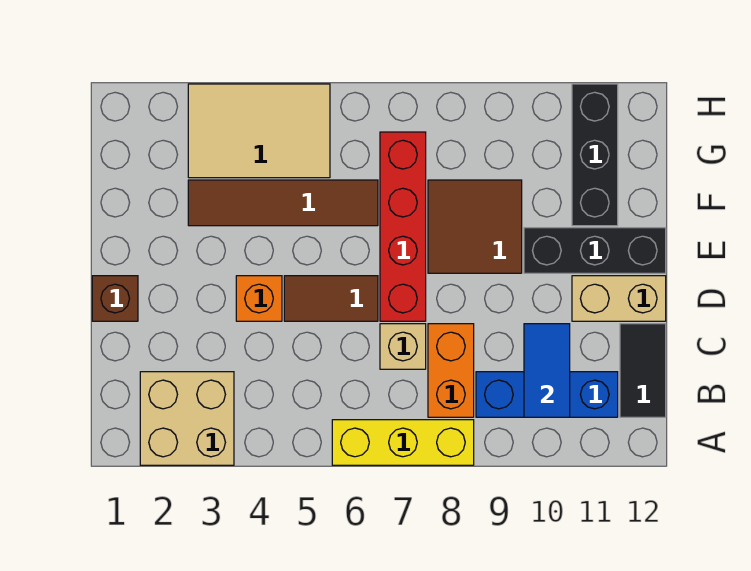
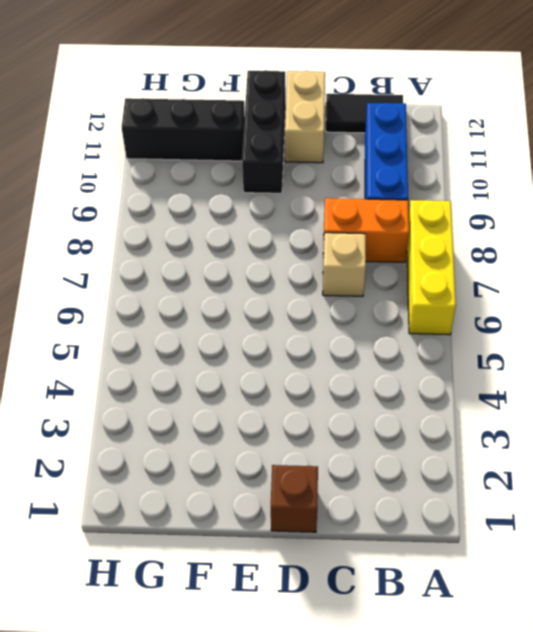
none -> tan 2x2 brick [140,372,234,465]
none -> orange 1x1 brick [236,276,282,321]
none -> brown 1x2 tile [284,276,378,321]

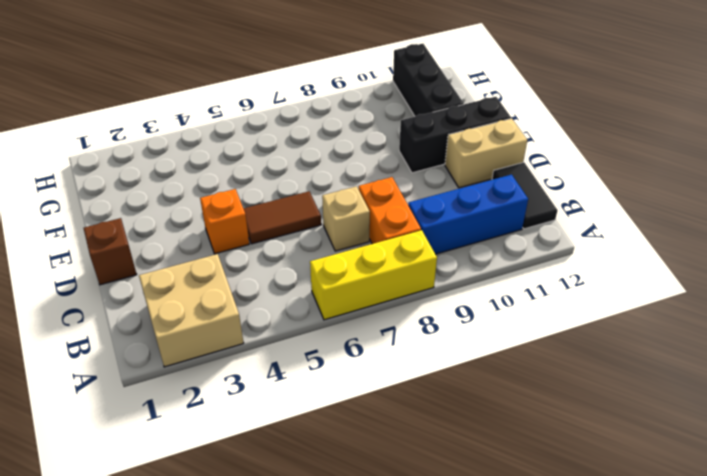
none -> red 1x4 brick [380,132,426,321]
none -> brown 2x2 tile [428,180,522,273]
none -> brown 1x4 tile [188,180,378,226]

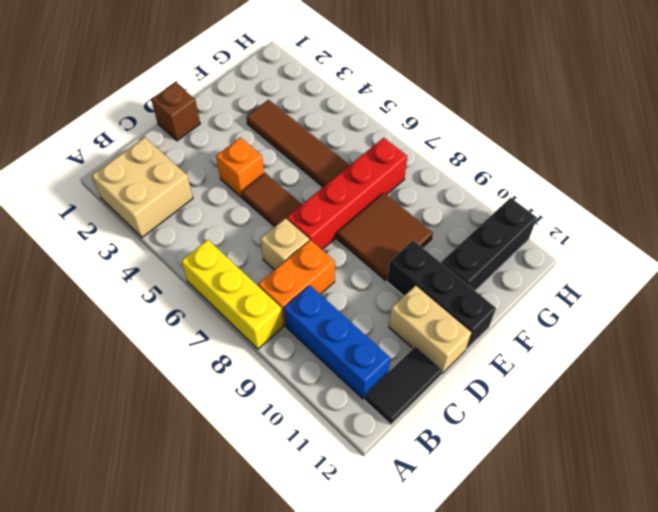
none -> tan 2x3 tile [188,84,330,178]
none -> blue 1x2 tile [524,324,570,417]

